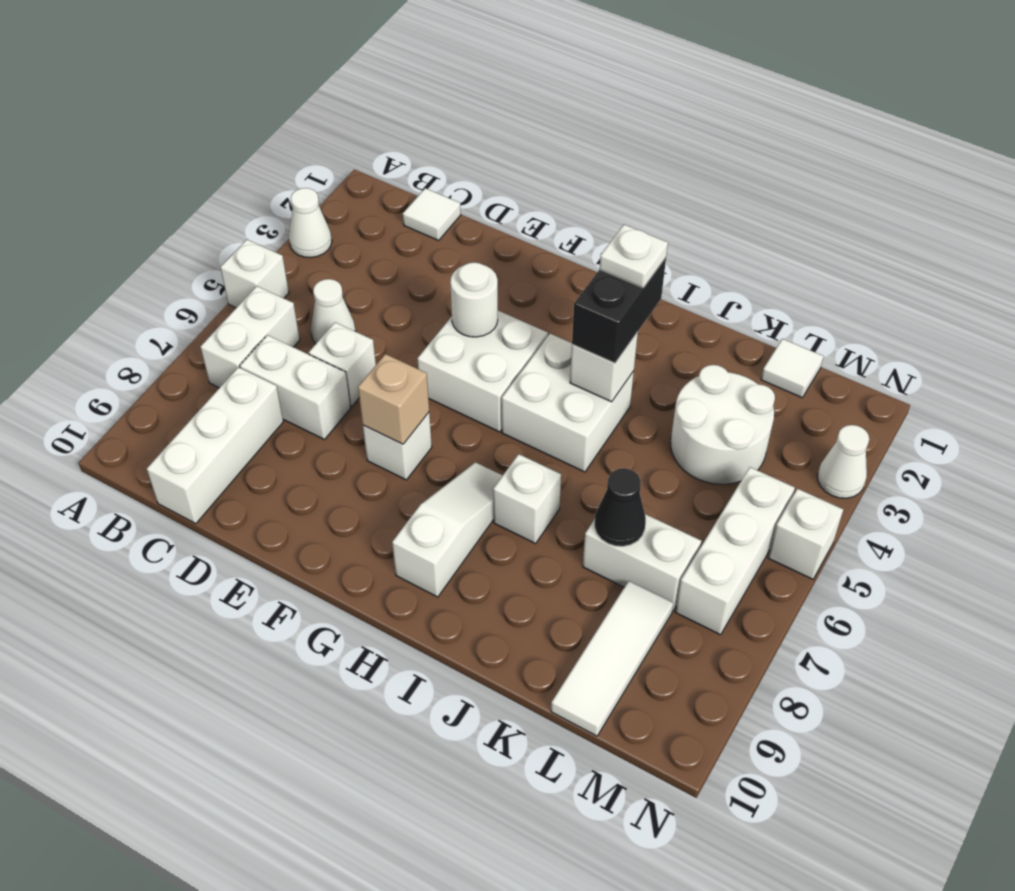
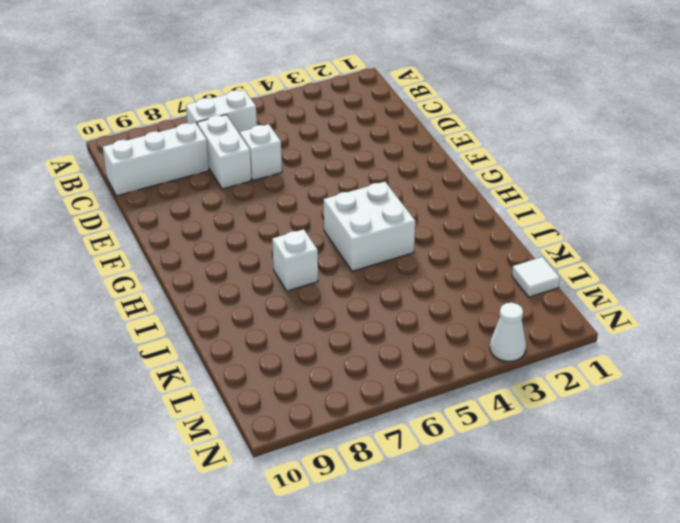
none -> white 1x1 cone [289,188,332,258]
none -> white 1x1 brick [220,240,289,308]
none -> white 1x1 tile [403,188,461,240]

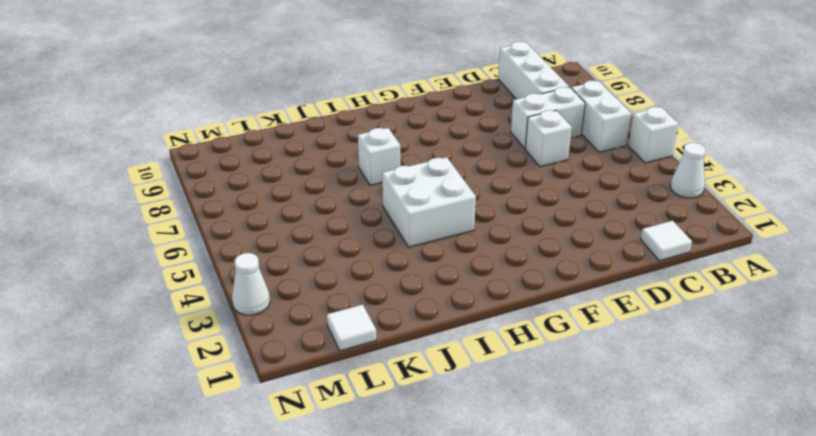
none -> white 1x1 cone [311,279,355,344]
none -> white 2x2 brick [417,310,548,432]
none -> white 1x1 brick [363,413,432,480]

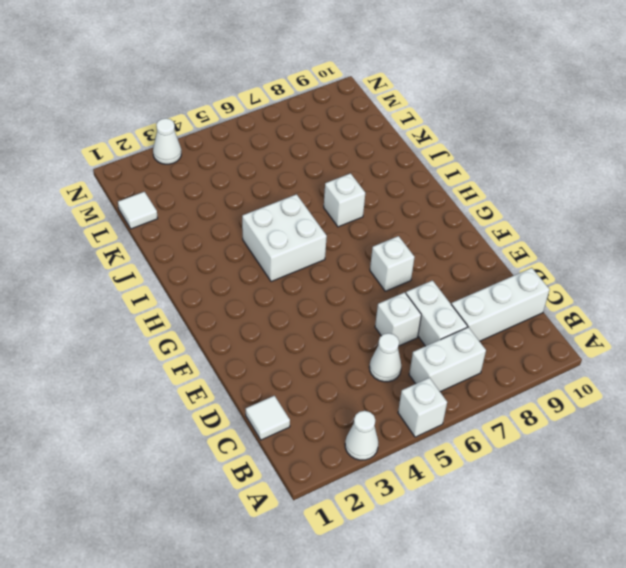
none -> white 2x2 brick [417,310,548,432]
none -> white 1x3 slope [392,462,503,597]
none -> white 2x2 round brick [670,365,775,484]

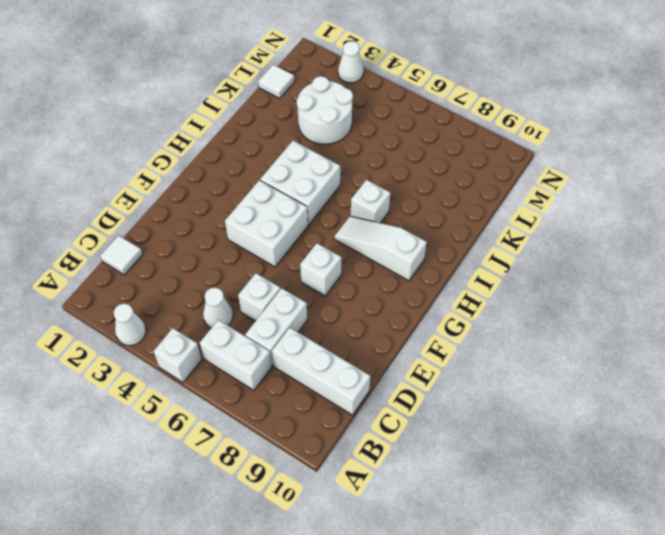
none -> white 1x2 brick [583,514,702,611]
none -> white 1x3 tile [551,581,673,736]
none -> white 1x3 brick [675,467,795,635]

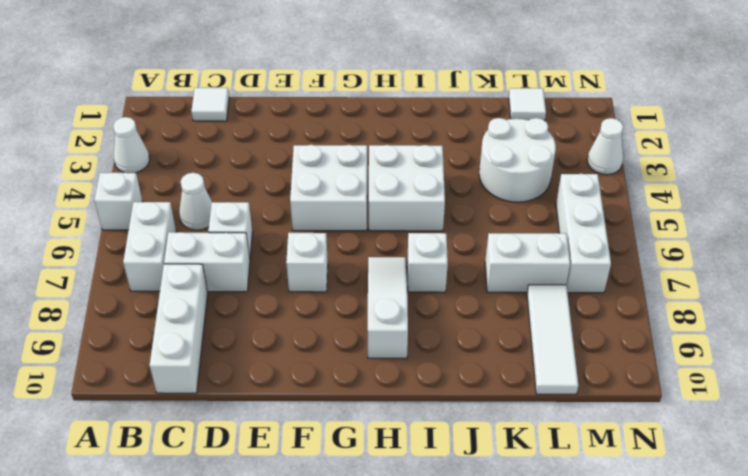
none -> white 1x1 brick [768,489,843,579]
none -> white 1x1 round brick [450,262,498,337]
none -> tan 1x1 brick [358,354,429,444]

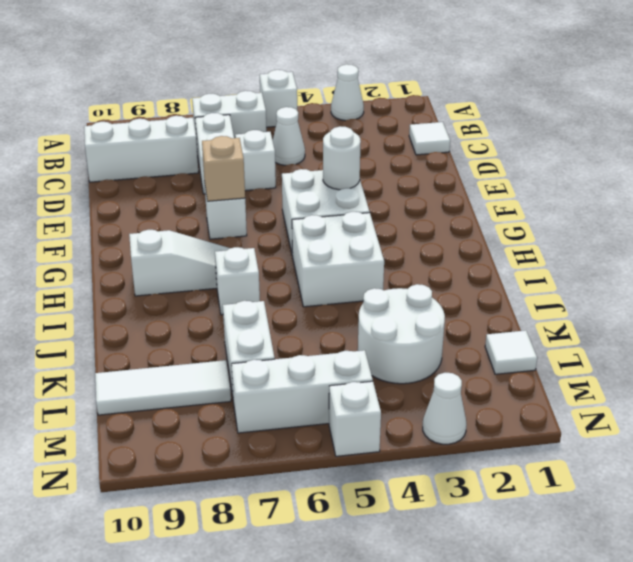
none -> white 1x1 brick [570,332,638,402]
none -> black 1x1 cone [595,468,646,546]
none -> black 1x2 brick [572,258,666,363]

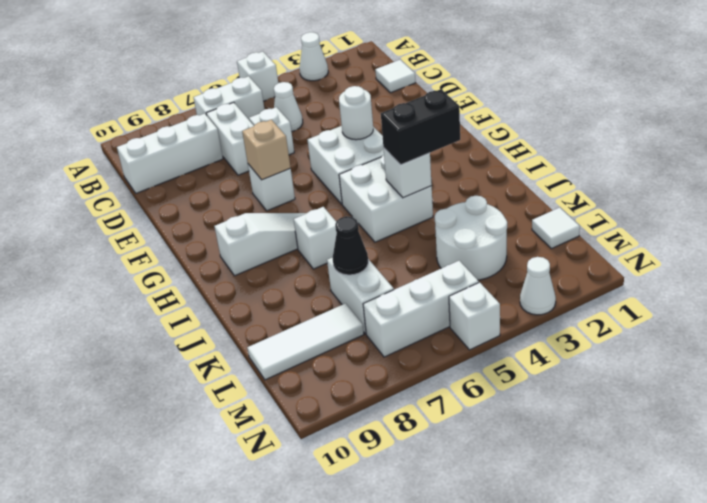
none -> white 1x1 plate [600,224,668,288]

